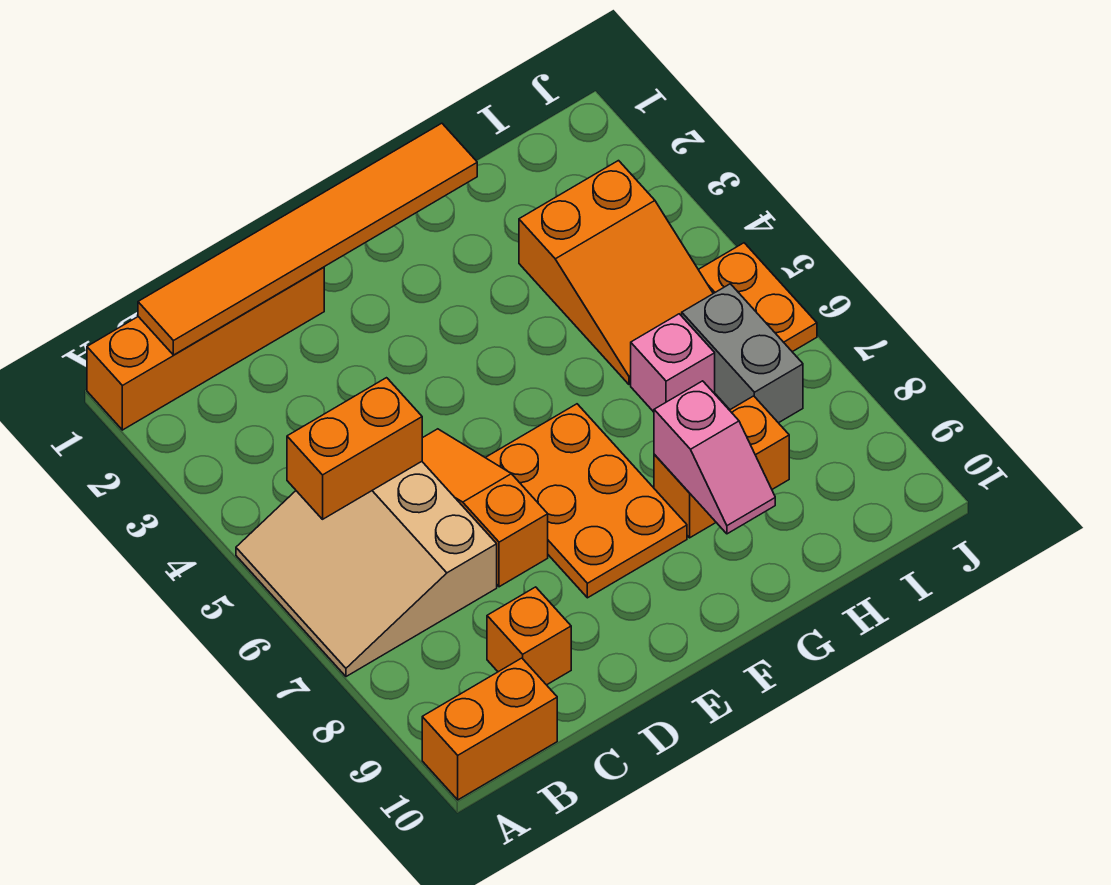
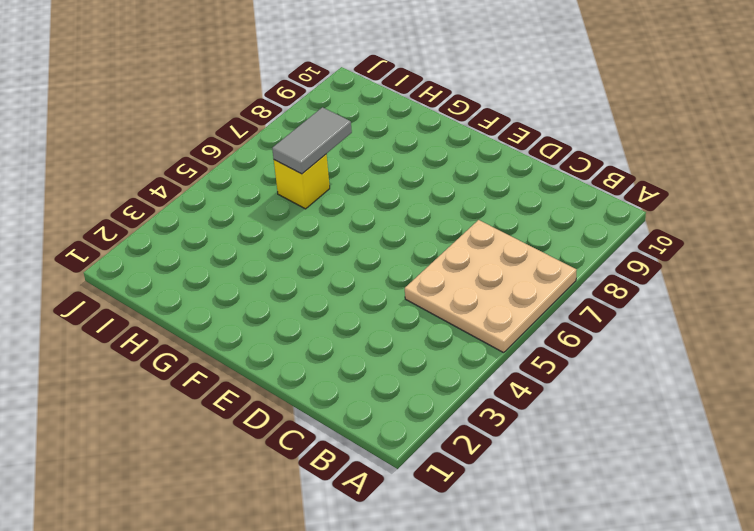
tan 3x3 plate [405,220,576,353] -> tan 3x3 slope [236,462,497,677]
yellow 1x1 brick [274,154,330,209] -> pink 1x1 brick [631,314,715,412]
grey 1x2 tile [272,107,352,174] -> none
none -> orange 1x4 brick [87,267,324,430]
none -> orange 1x2 brick [422,658,557,800]
none -> orange 1x1 brick [487,587,571,685]

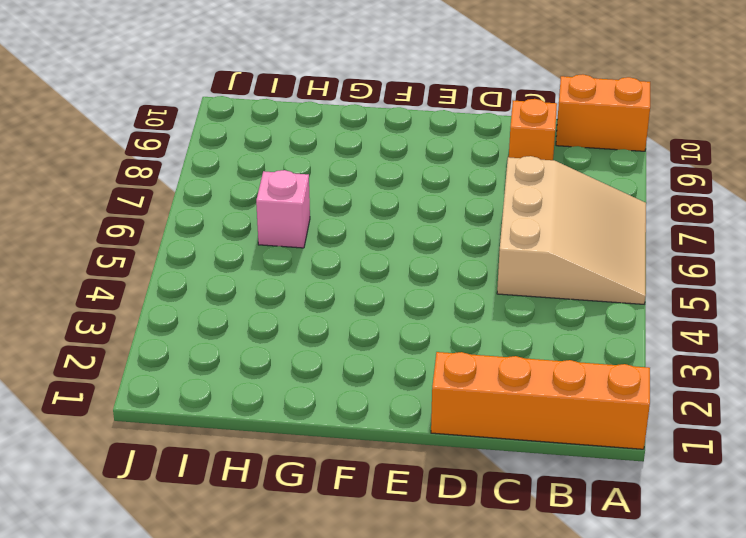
none -> orange 1x3 slope [422,429,548,587]
none -> orange 2x3 plate [485,404,687,598]
none -> orange 1x2 brick [654,396,789,538]

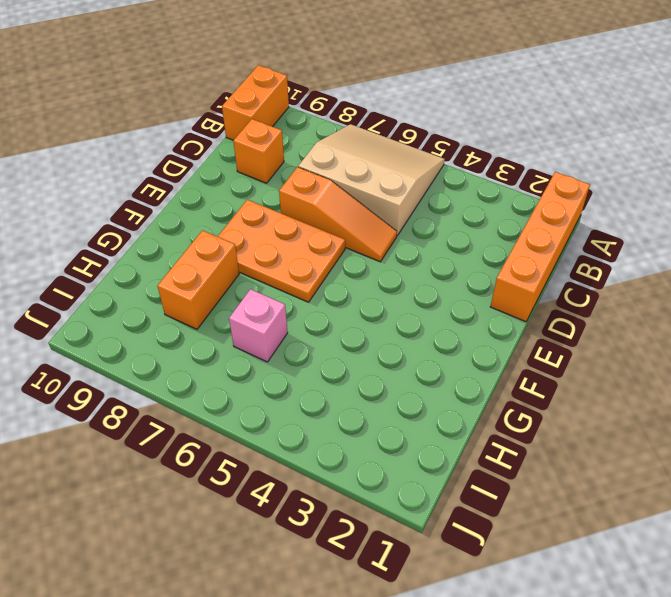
none -> orange 2x3 slope [519,161,713,384]
none -> grey 1x2 brick [682,284,803,423]
none -> orange 1x2 plate [698,243,817,352]

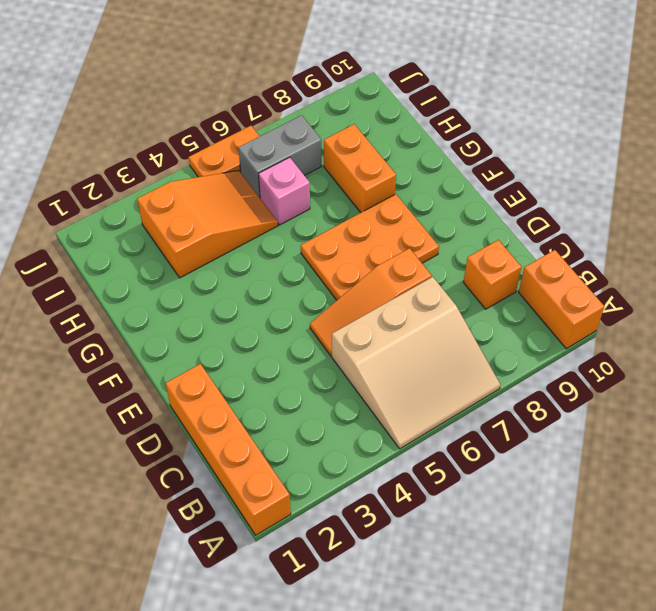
none -> orange 1x6 tile [138,123,477,355]
none -> orange 1x2 brick [287,378,422,519]
none -> pink 1x2 slope [654,381,775,534]

